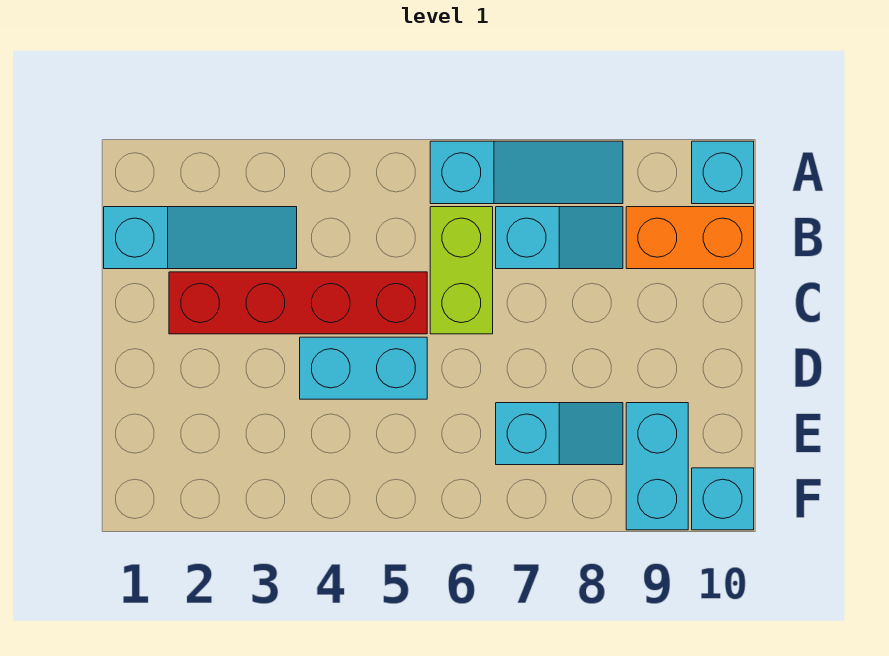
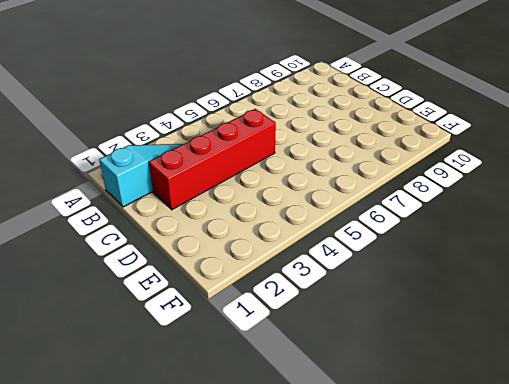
none -> cyan 1x3 slope [430,141,623,204]
none -> cyan 1x1 brick [692,141,754,204]

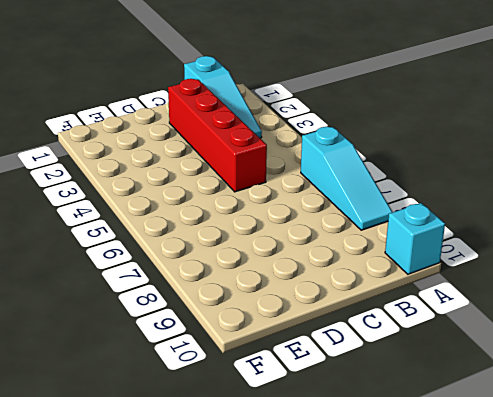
none -> lime 1x2 brick [430,207,493,334]
none -> cyan 1x2 slope [496,207,623,269]

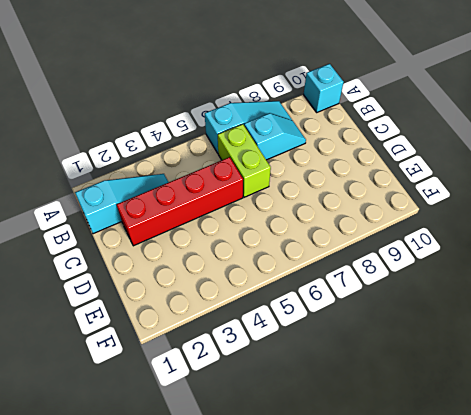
none -> orange 1x2 brick [626,207,754,269]
none -> cyan 1x2 brick [300,337,427,399]

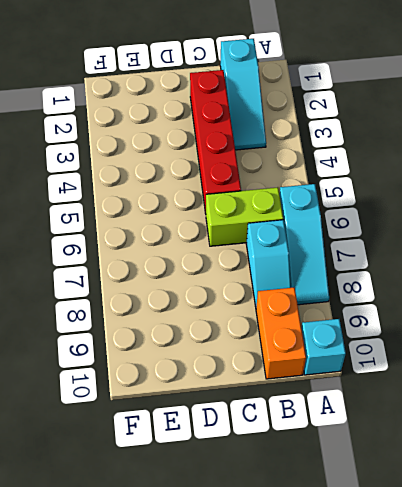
none -> cyan 1x2 brick [300,337,427,399]
none -> cyan 1x2 slope [496,403,623,465]

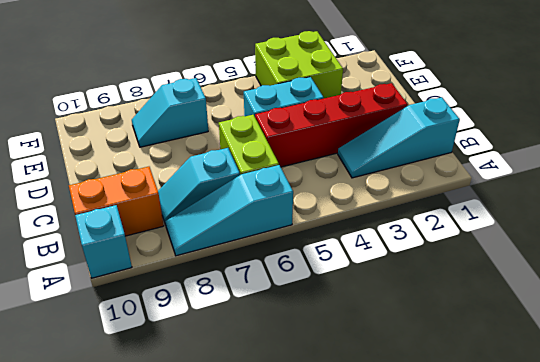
lime 2x2 brick [255,31,343,98] -> none
none -> cyan 1x2 brick [626,403,688,530]
none -> cyan 1x1 brick [692,468,754,530]

